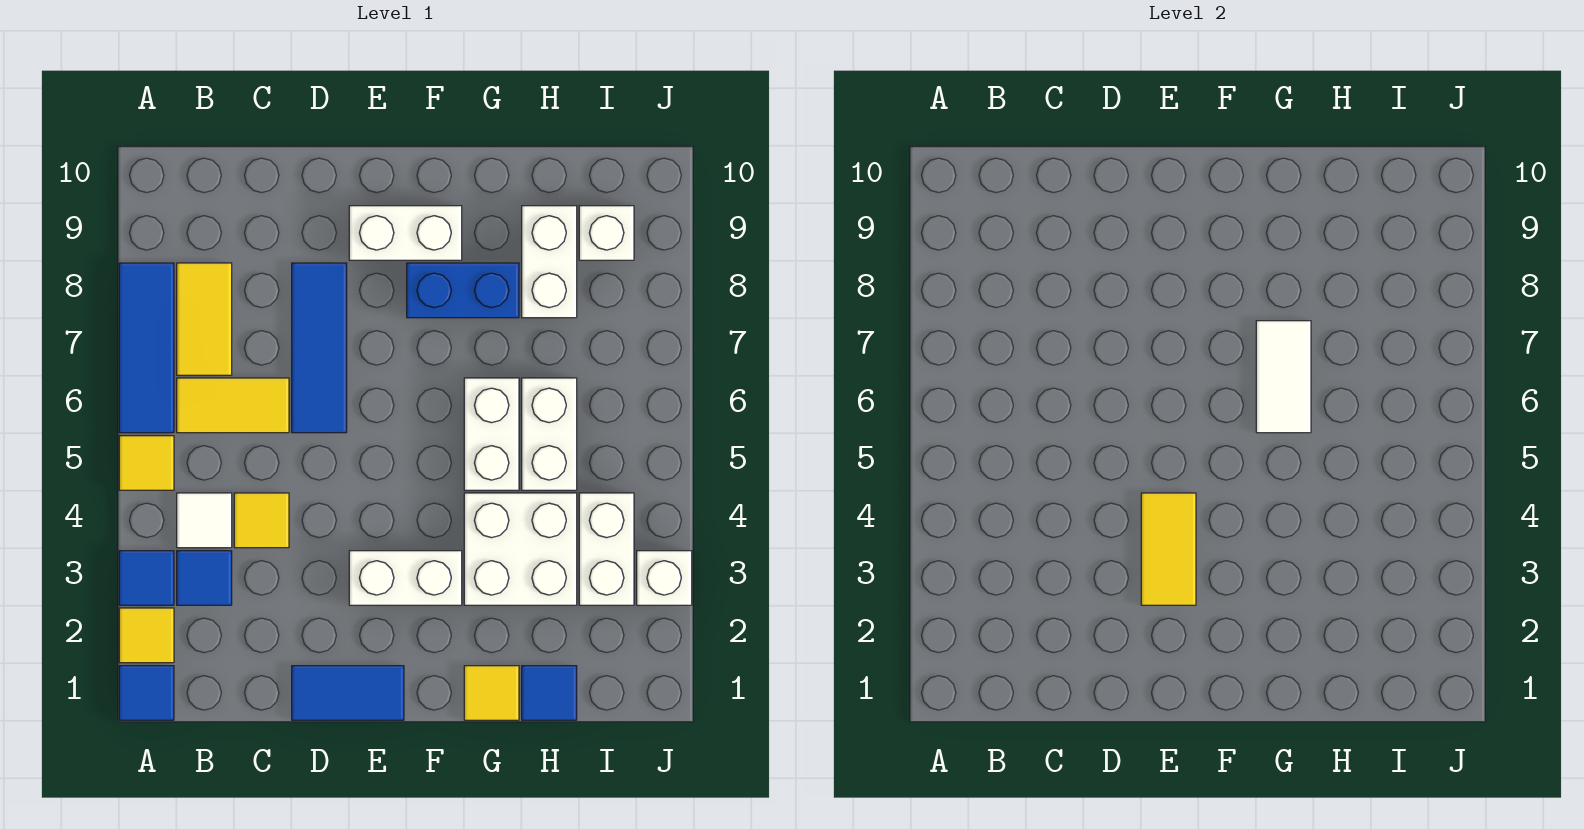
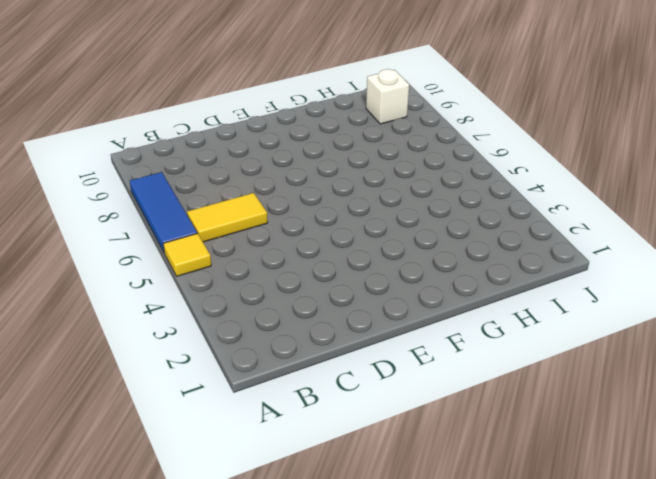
none -> blue 1x1 tile [119,666,174,720]
none -> yellow 1x1 tile [119,608,174,663]
none -> blue 1x1 tile [119,551,174,605]

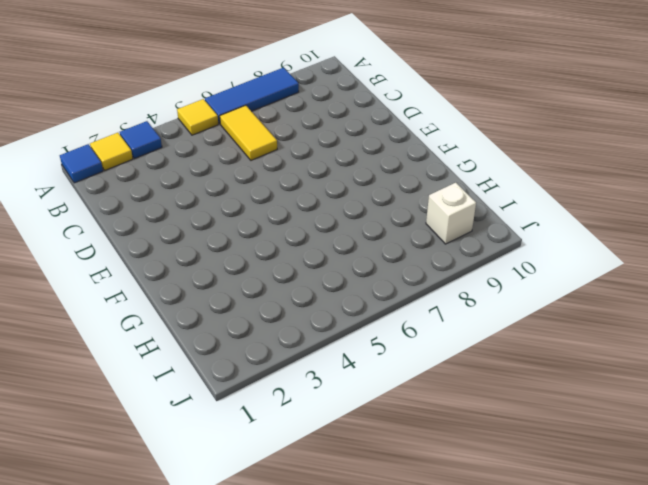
none -> blue 1x1 tile [177,551,232,605]
none -> white 1x1 tile [177,493,232,548]
none -> yellow 1x2 tile [177,263,232,375]

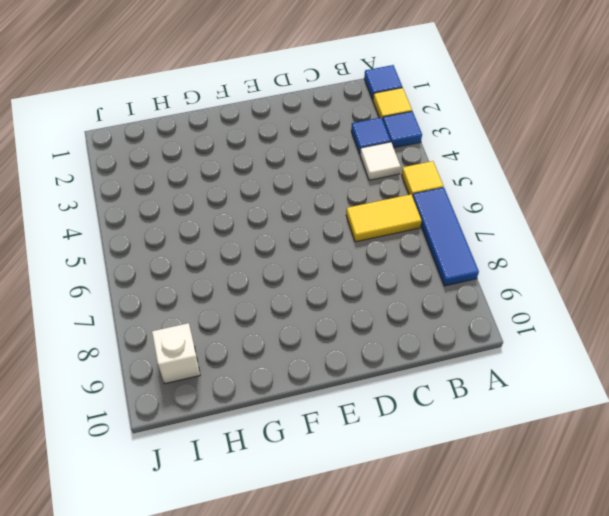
none -> yellow 1x2 tile [177,263,232,375]
none -> yellow 1x1 tile [234,493,289,548]
none -> blue 1x2 tile [292,666,404,720]

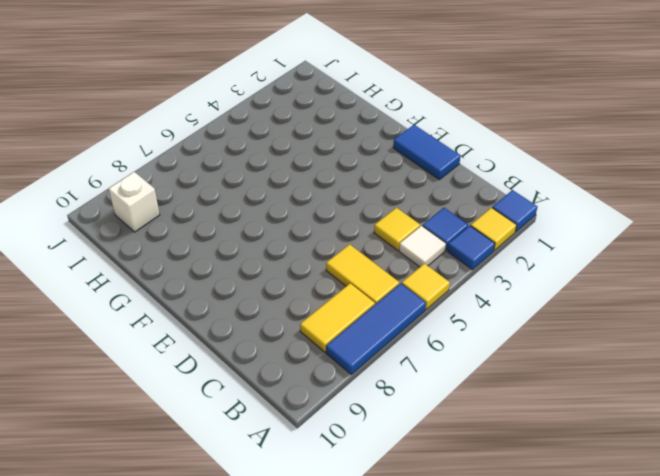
none -> blue 1x3 tile [292,263,347,433]
none -> white 1x2 brick [349,551,462,605]
none -> white 1x2 brick [349,206,462,260]

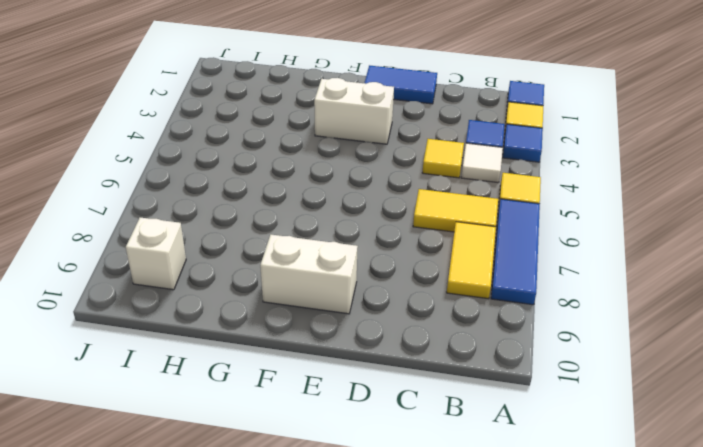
none -> blue 1x3 tile [292,263,347,433]
none -> blue 1x2 brick [407,263,519,318]
none -> yellow 1x1 tile [464,666,519,720]

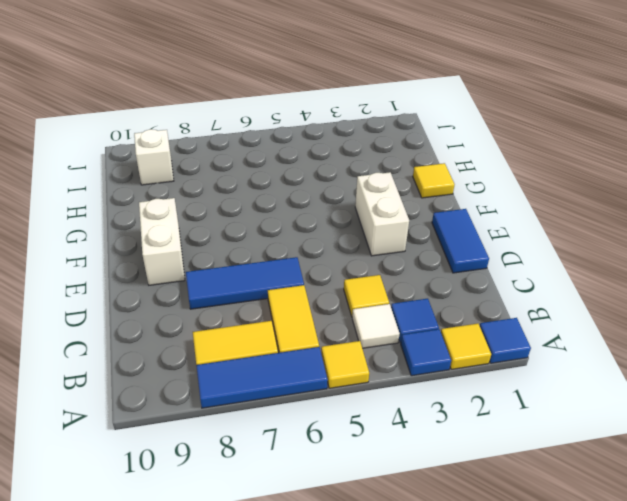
none -> blue 1x2 brick [407,263,519,318]
none -> white 2x2 brick [464,493,577,605]
none -> white 1x2 brick [464,378,519,490]

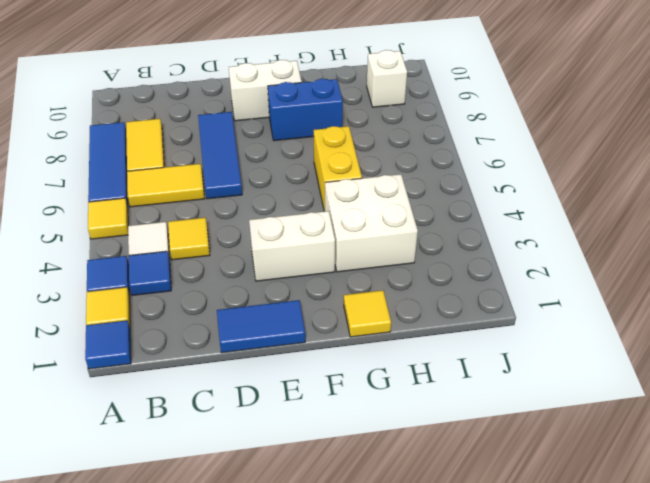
yellow 1x2 brick [314,126,362,212] -> white 1x2 brick [464,378,519,490]
none -> blue 1x1 tile [522,666,577,720]
none -> white 1x2 brick [522,378,577,490]
none -> white 1x2 brick [522,206,577,318]

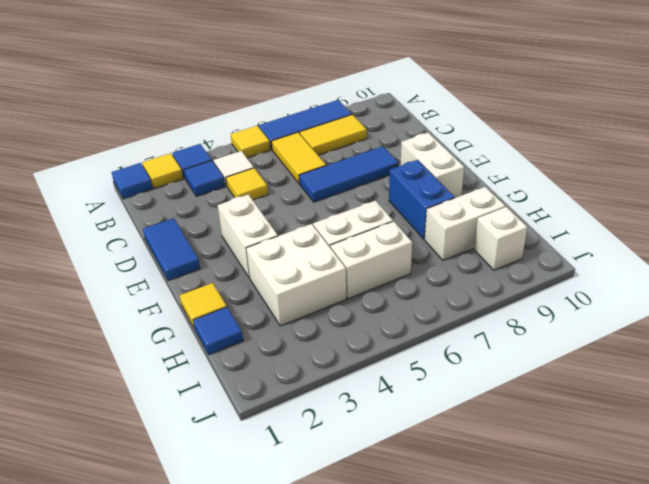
none -> white 1x2 brick [579,493,634,605]
none -> white 1x1 brick [637,551,692,605]
none -> yellow 1x2 tile [1141,493,1196,605]

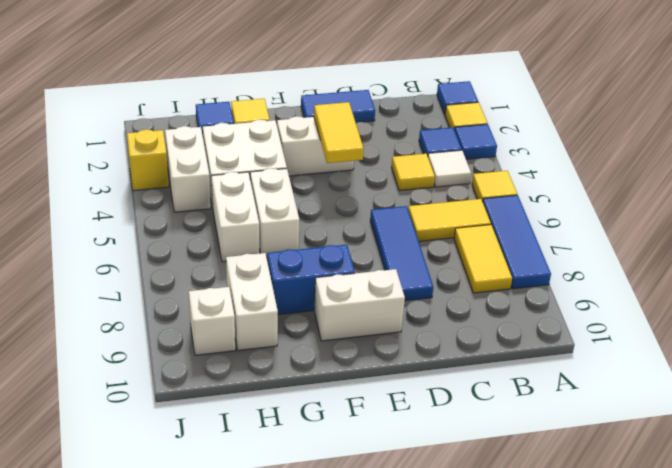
yellow 1x1 brick [127,130,169,191] -> white 1x1 brick [637,551,692,605]
none -> white 1x2 tile [1256,321,1311,433]

